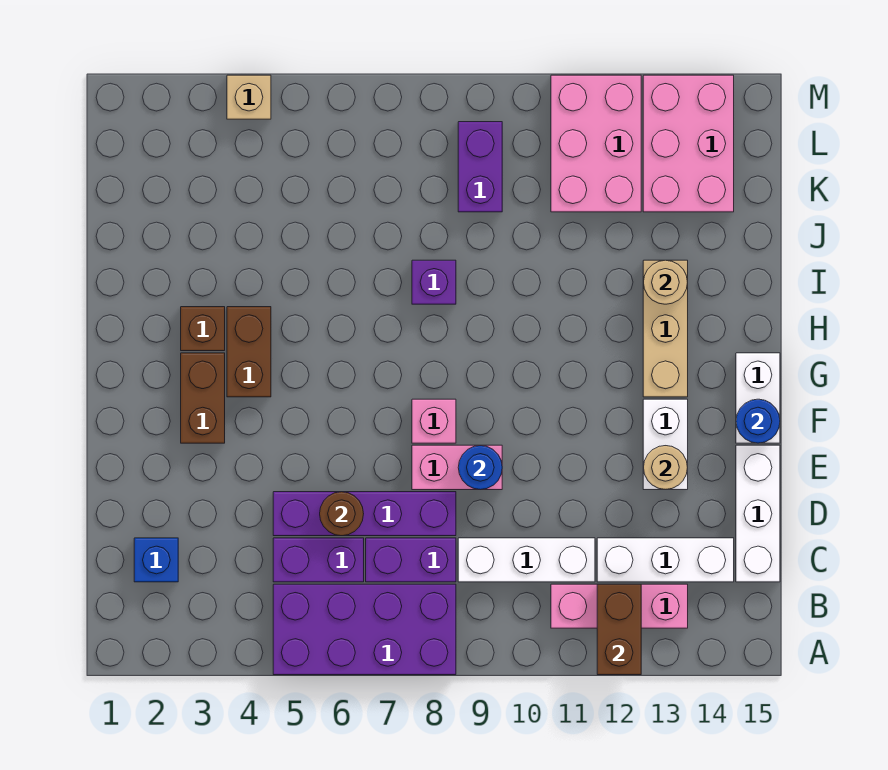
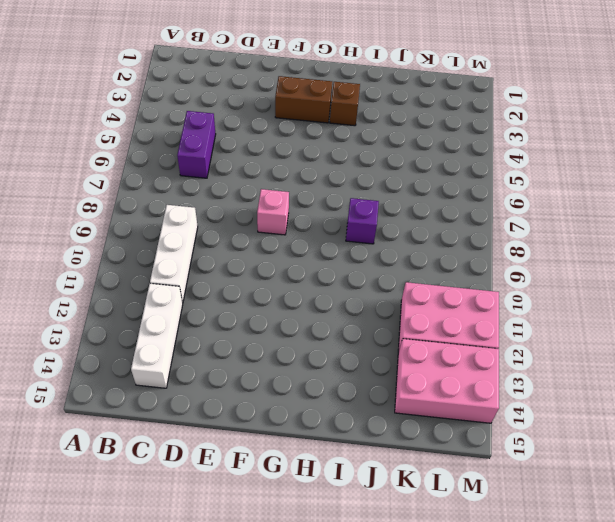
none -> purple 2x4 brick [273,584,456,675]
none -> pink 1x3 brick [551,584,688,628]
none -> blue 1x1 brick [134,538,178,582]

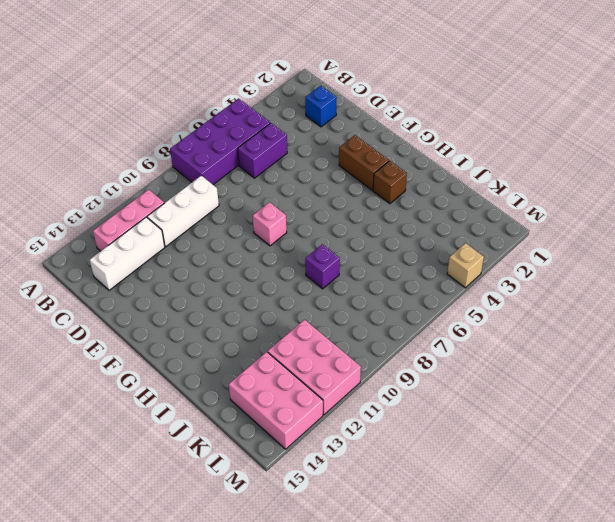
none -> purple 1x2 brick [366,538,456,582]
none -> white 1x3 brick [736,445,780,582]
none -> purple 1x4 brick [273,492,456,536]

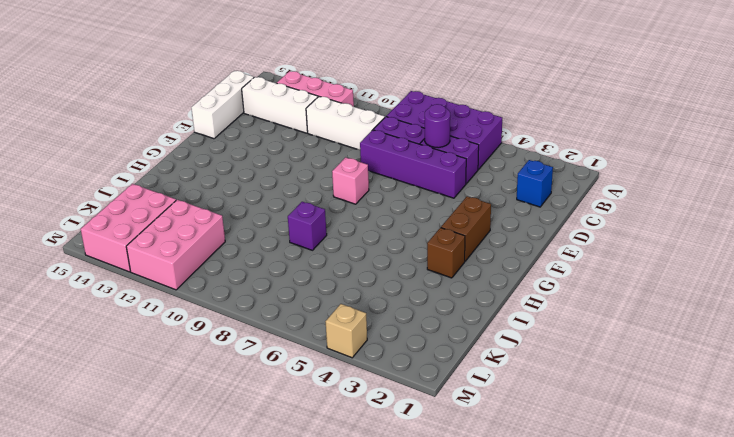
purple 1x1 round brick [425,104,450,148] -> none
none -> pink 1x2 brick [412,445,502,490]
none -> white 1x2 brick [643,399,688,490]
none -> white 1x2 brick [736,353,780,443]

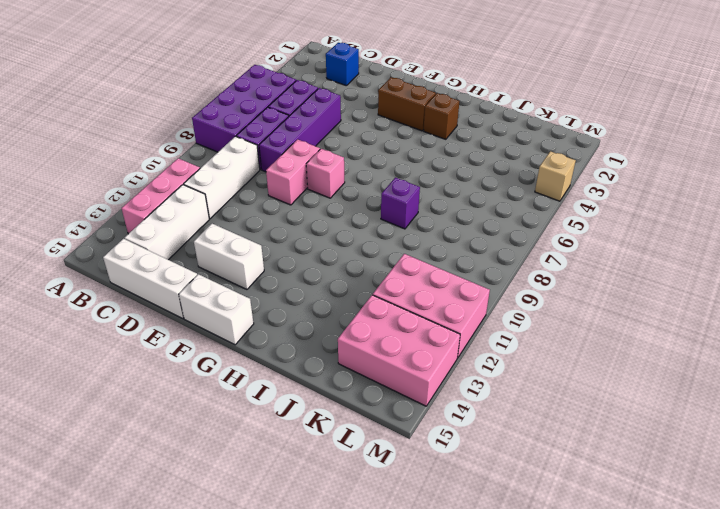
none -> brown 1x2 brick [227,307,271,397]
none -> tan 1x3 brick [643,260,688,397]
none -> purple 1x2 brick [458,122,502,212]

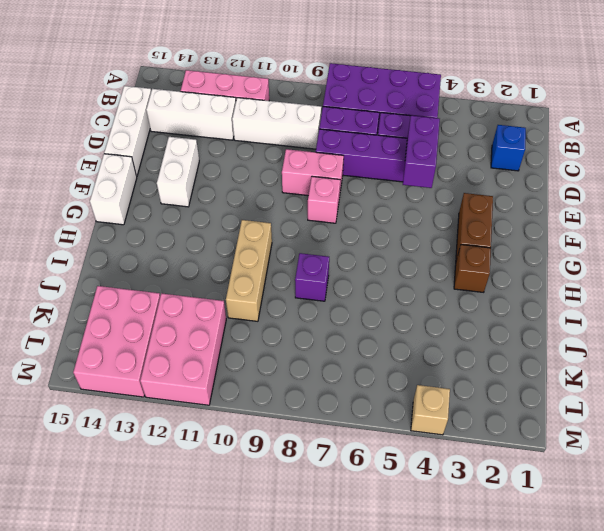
purple 1x2 brick [403,116,440,188] -> purple 1x2 brick moved to [458,122,502,212]
tan 1x3 brick [226,220,272,321] -> tan 1x3 brick moved to [643,260,688,397]
none -> brown 1x2 brick [227,307,271,397]
none -> brown 1x2 brick [597,584,641,675]
none -> brown 1x1 round brick [320,492,364,536]

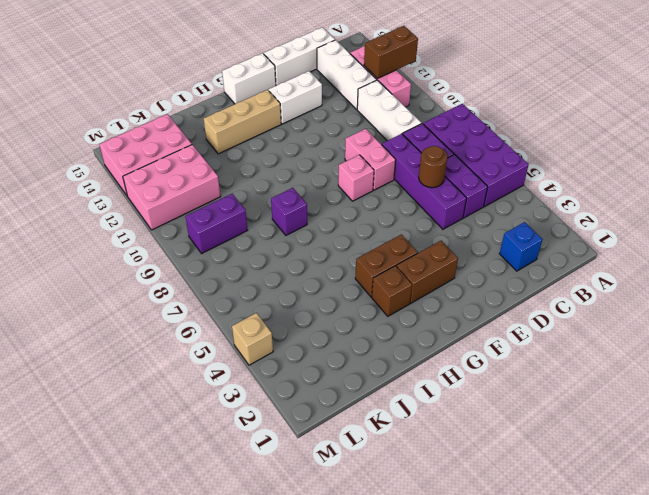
none -> blue 1x1 round brick [458,445,502,490]
none -> tan 1x1 round brick [643,446,688,490]
none -> blue 1x1 round brick [736,399,780,443]

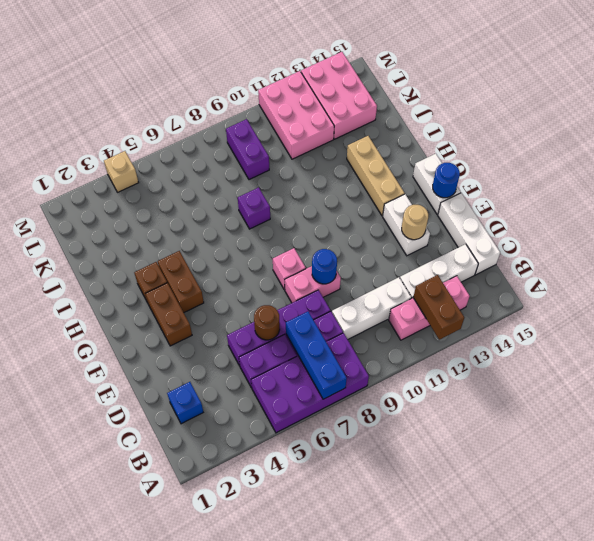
blue 1x3 brick [286,312,347,399] -> none
none -> tan 1x1 round brick [643,260,688,304]

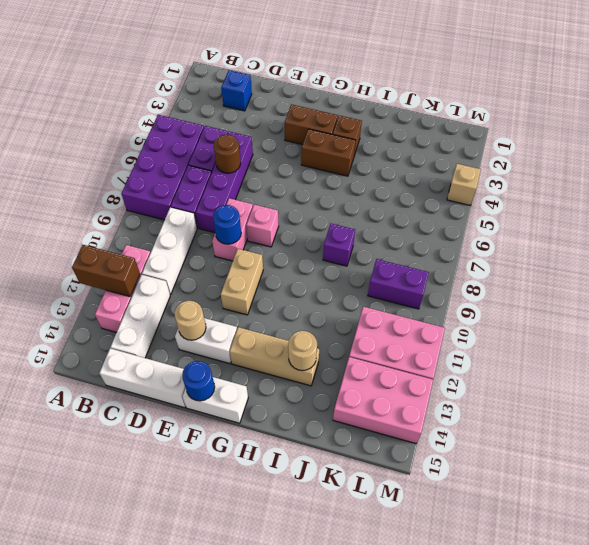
tan 1x2 brick [221,249,263,315] -> none

